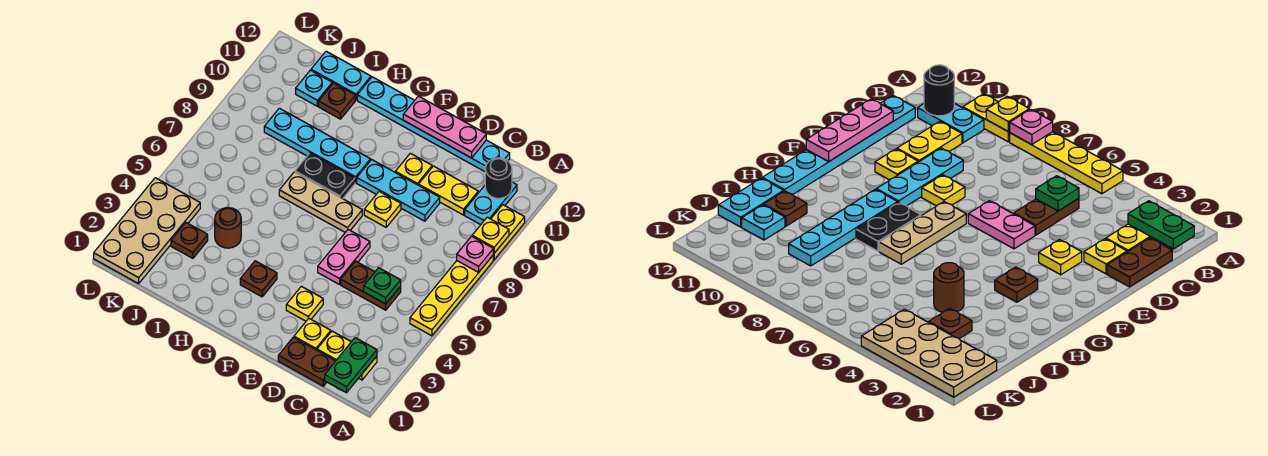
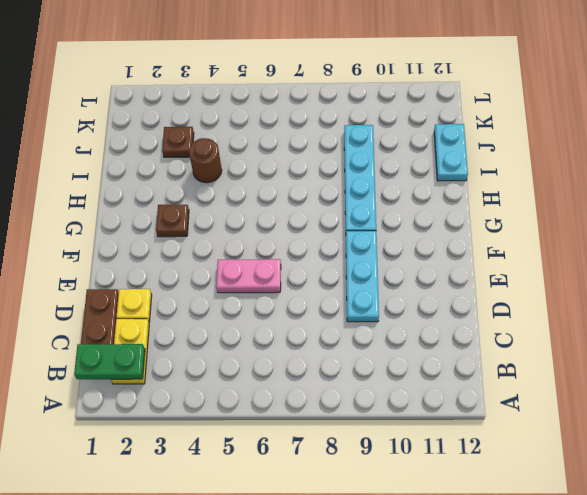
none -> yellow 1x4 plate [410,256,493,336]
none -> yellow 1x2 plate [491,205,525,260]
none -> cyan 1x2 plate [465,182,517,225]
none -> brown 1x2 plate [341,261,401,310]

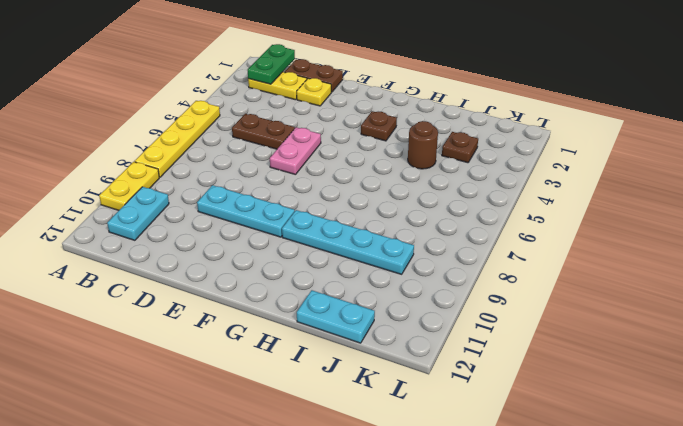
none -> yellow 1x2 plate [419,166,478,215]
none -> cyan 1x6 plate [357,77,510,172]
none -> yellow 1x1 plate [286,286,323,321]
none -> yellow 1x1 plate [364,191,401,227]

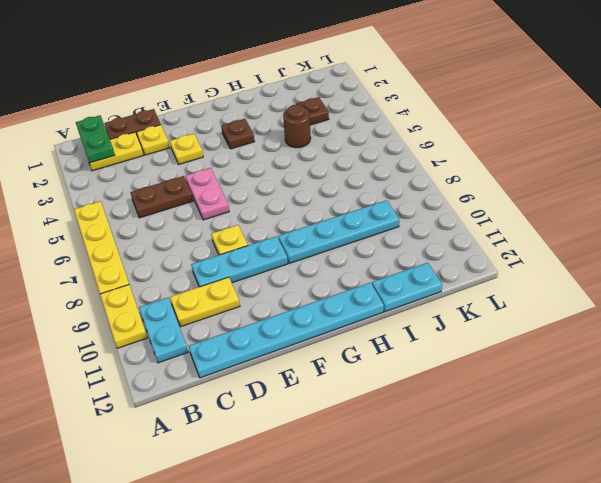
none -> yellow 1x1 plate [395,153,432,185]
none -> tan 1x3 plate [279,172,362,232]
none -> black 1x2 plate [295,153,355,199]
none -> brown 1x1 plate [319,83,355,119]

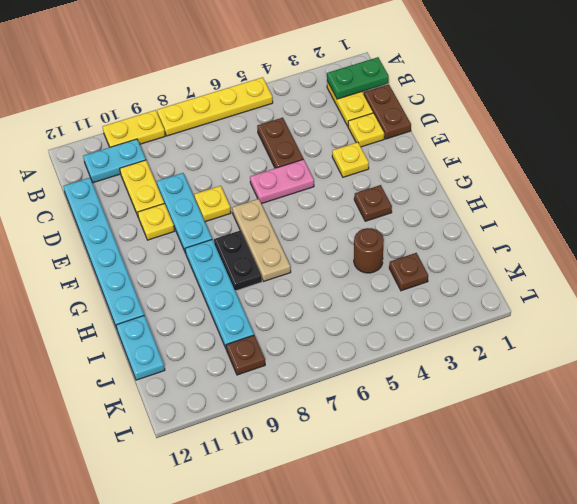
brown 1x1 plate [226,335,265,375] -> brown 1x1 plate moved to [319,83,355,119]
none -> cyan 1x1 plate [296,70,332,106]
none -> tan 2x4 plate [94,178,200,284]
none -> pink 1x1 plate [457,236,493,272]
none -> yellow 1x1 plate [472,217,509,253]

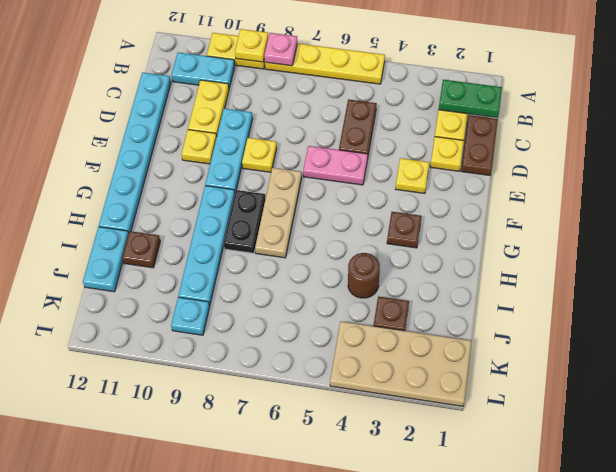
cyan 1x1 plate [171,297,210,335] -> cyan 1x1 plate moved to [296,70,332,106]
none -> black 1x1 round brick [485,158,512,198]
none -> green 1x1 plate [364,268,401,304]
none -> pink 1x3 plate [403,96,486,158]

